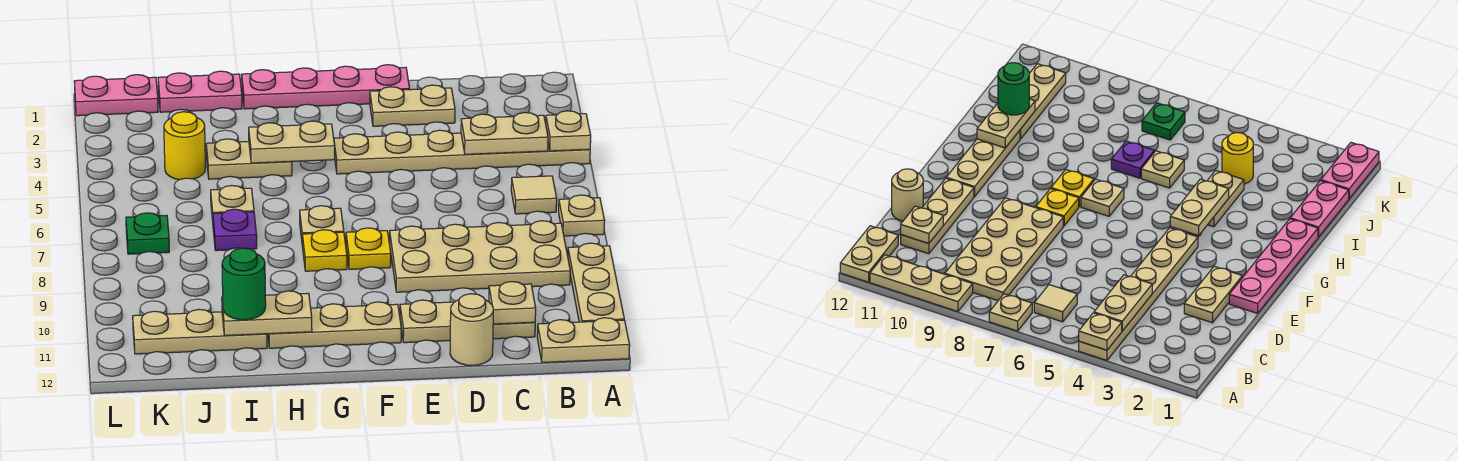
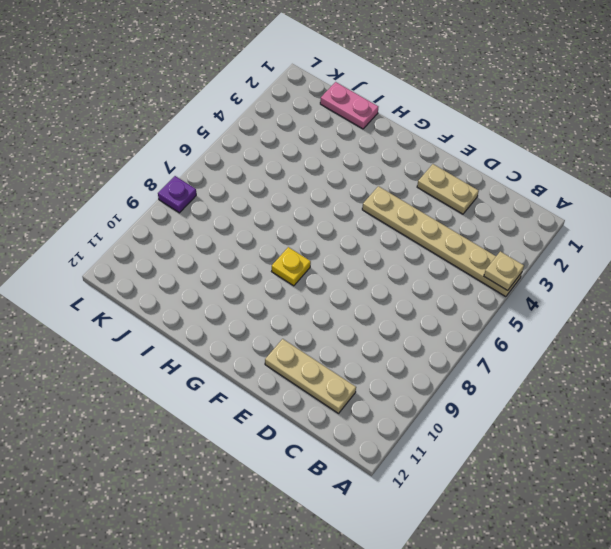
purple 1x1 plate [158,176,196,213] -> purple 1x1 plate moved to [213,209,257,251]
none -> tan 1x1 plate [559,195,605,236]
none -> tan 1x3 plate [568,243,624,322]
none -> tan 1x2 plate [537,318,630,363]

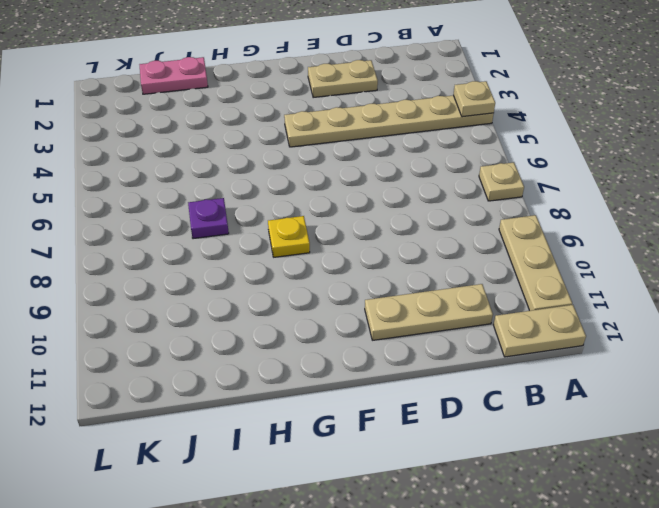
none -> tan 1x1 tile [511,176,557,214]
none -> tan 2x4 plate [390,221,570,292]
none -> tan 1x1 round brick [450,294,493,365]

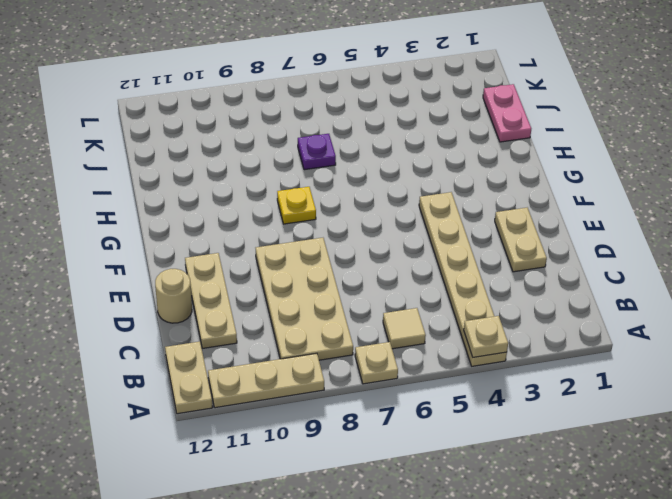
none -> pink 1x4 plate [242,65,410,109]
none -> yellow 1x1 plate [346,228,391,269]
none -> tan 1x3 plate [268,302,401,348]

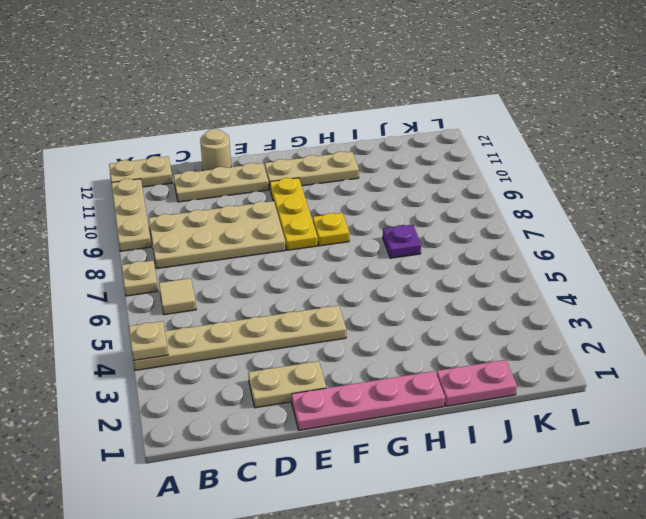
yellow 1x3 plate [270,178,318,250] -> yellow 1x1 plate [346,228,391,269]
none -> tan 1x1 plate [300,206,344,247]
none -> tan 1x2 plate [206,139,292,179]
none -> tan 1x1 plate [211,186,254,221]

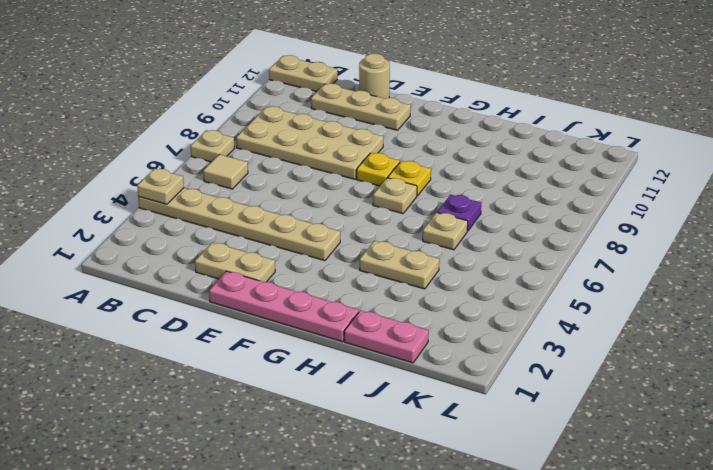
none -> tan 1x3 plate [568,243,624,322]
none -> tan 1x3 plate [268,302,401,348]
none -> tan 1x3 plate [133,310,267,354]

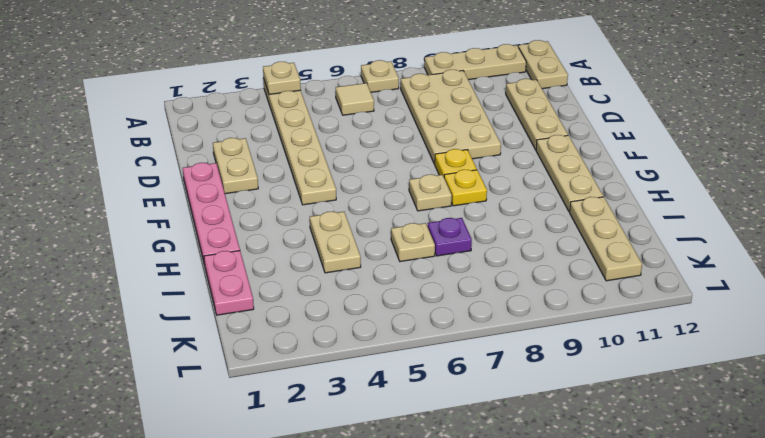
none -> tan 1x1 round brick [450,294,493,365]
none -> yellow 1x1 round brick [164,112,205,180]
none -> pink 1x2 plate [74,75,158,116]

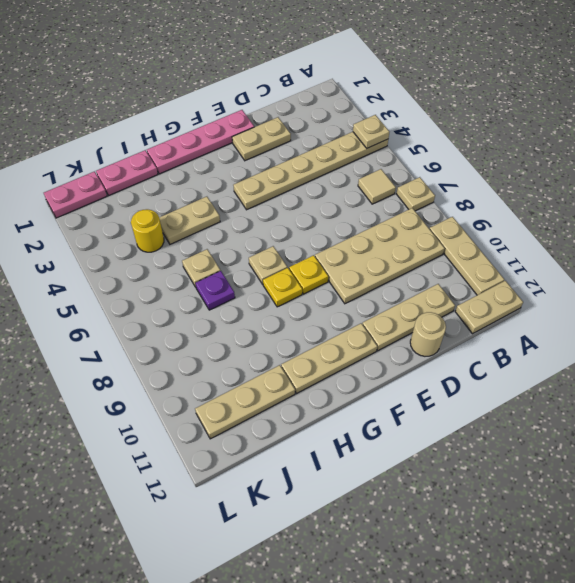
none -> green 1x1 plate [126,213,169,254]
none -> tan 1x2 plate [461,113,548,154]
none -> tan 1x1 plate [489,282,536,324]

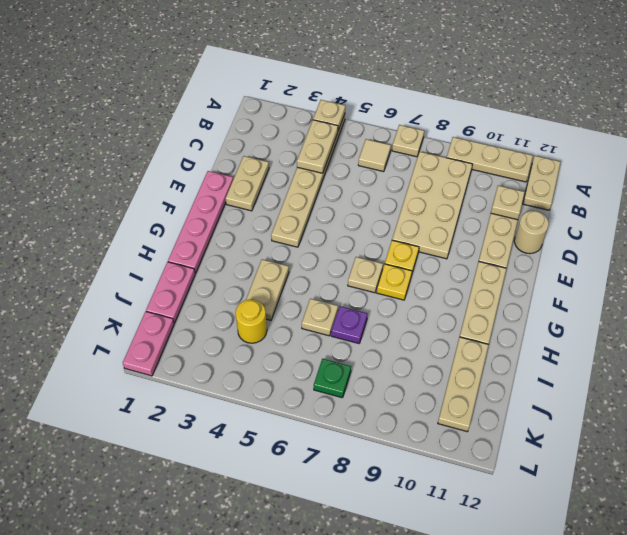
none -> tan 1x2 plate [249,121,335,163]
none -> tan 1x2 plate [222,291,312,336]
none -> green 1x1 round brick [222,248,266,320]

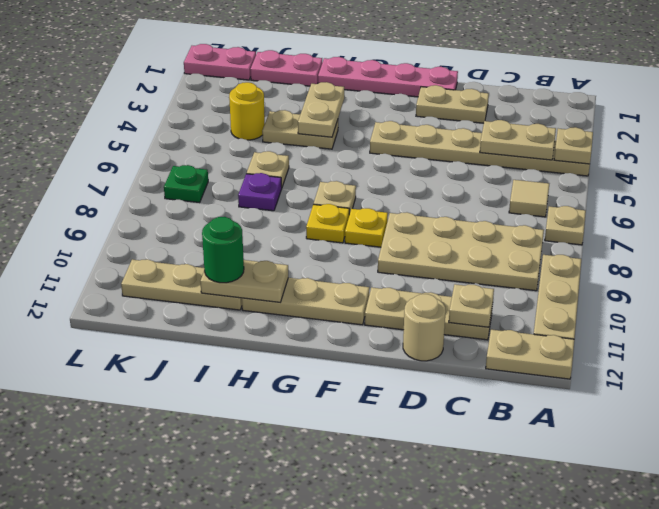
tan 1x2 plate [298,82,344,137] -> tan 1x2 plate turned to [249,121,335,163]

